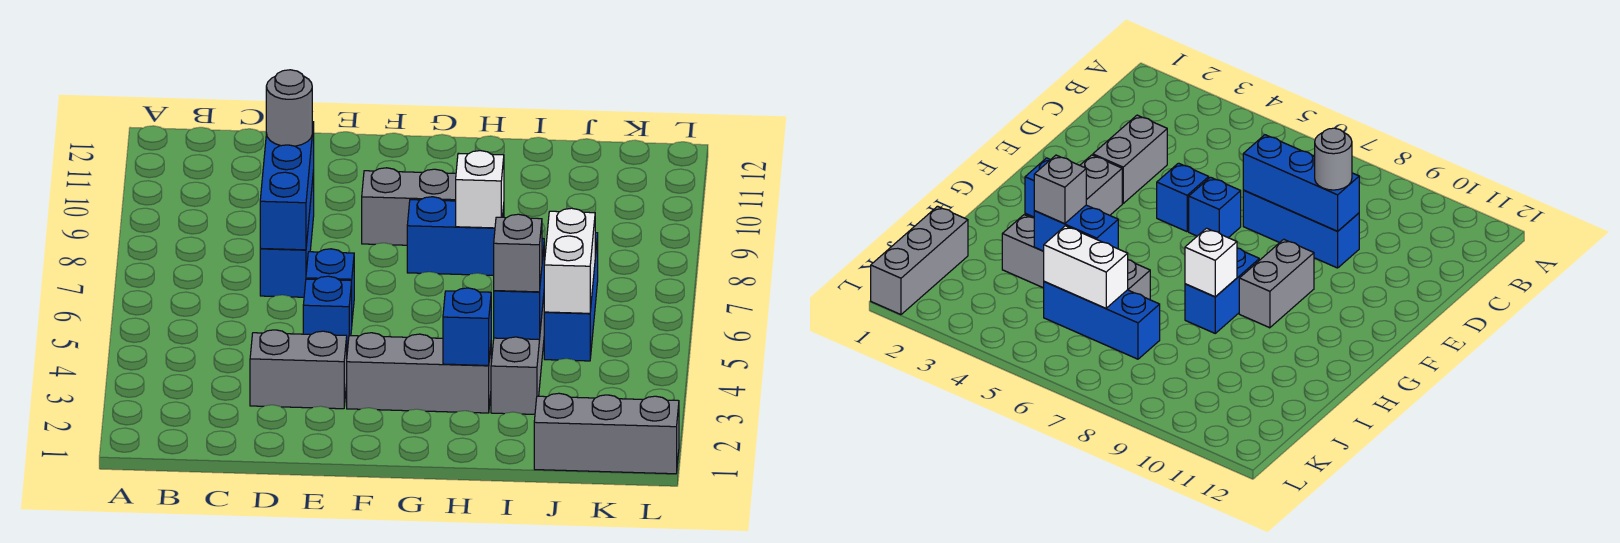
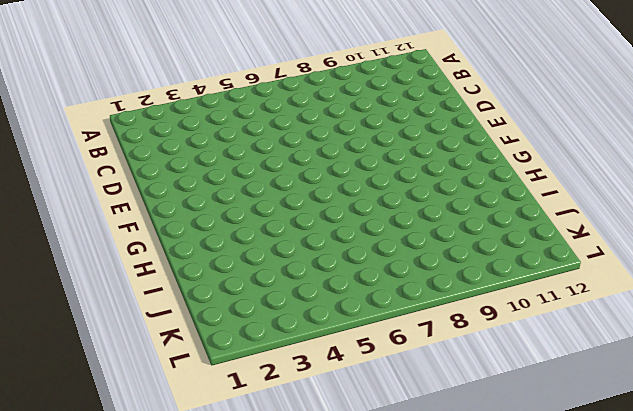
none -> grey 1x2 brick [250,330,347,409]
none -> blue 1x3 brick [260,170,314,297]
none -> blue 1x1 brick [303,276,352,351]

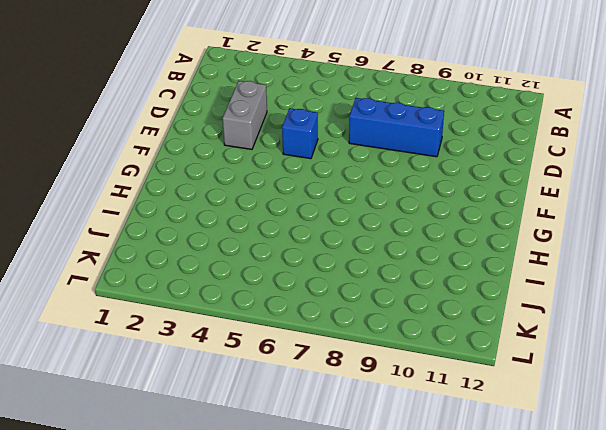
none -> blue 1x1 brick [306,249,354,319]
none -> grey 1x3 brick [347,333,491,413]
none -> grey 1x2 brick [362,168,456,245]

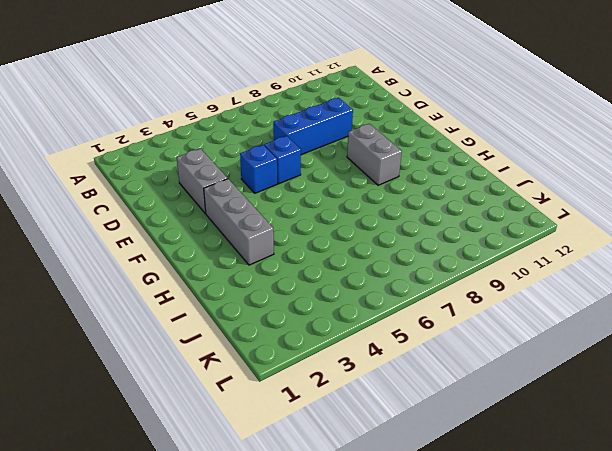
none -> blue 1x2 brick [407,197,504,275]
none -> grey 1x4 brick [491,259,545,414]
none -> grey 1x3 brick [534,393,679,474]

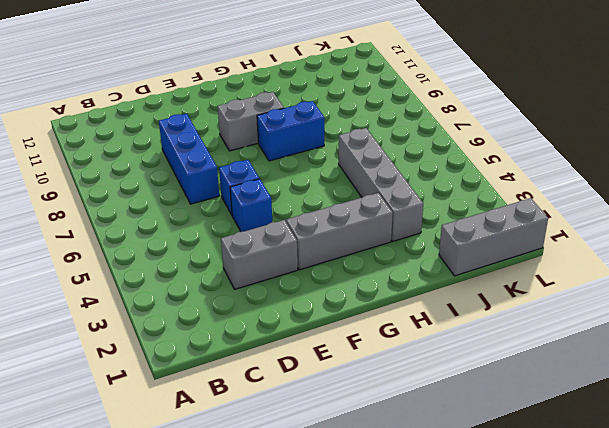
none -> blue 1x3 brick [544,233,598,361]
none -> blue 1x3 brick [260,122,314,250]
none -> blue 1x1 brick [443,288,491,365]

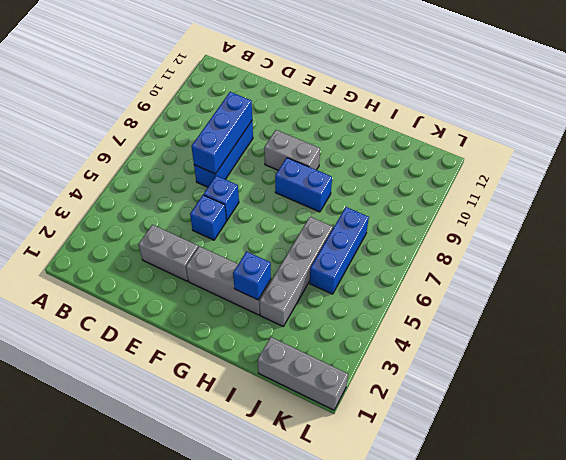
none -> white 1x1 brick [456,151,504,228]
none -> blue 1x2 brick [494,239,544,339]
none -> white 1x2 brick [544,208,595,313]

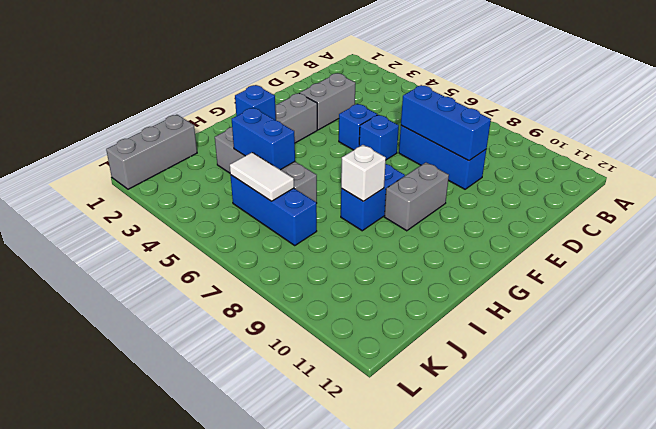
white 1x2 tile [230,152,294,201] -> white 1x2 brick [544,208,595,313]
none -> grey 1x1 round brick [266,70,312,146]
none -> grey 1x1 brick [494,214,542,292]

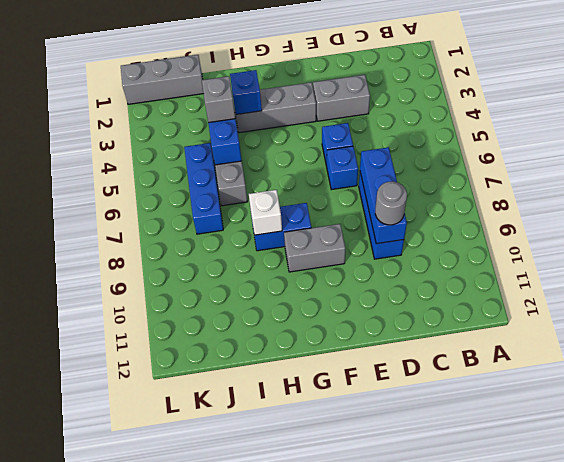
none -> white 1x2 brick [544,208,595,313]

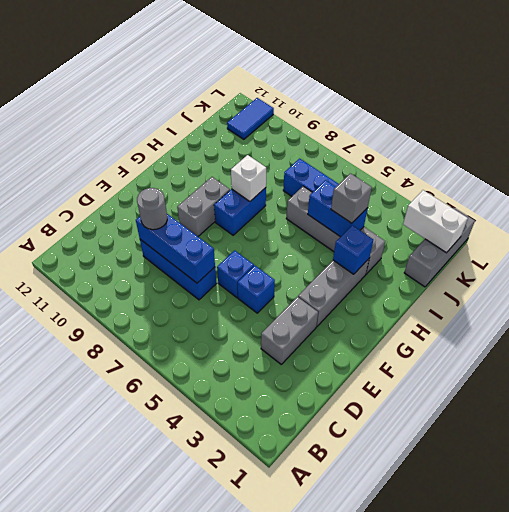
white 1x2 brick [403,190,468,253] -> white 1x2 brick moved to [544,208,595,313]
blue 1x2 tile [227,98,274,139] -> none

